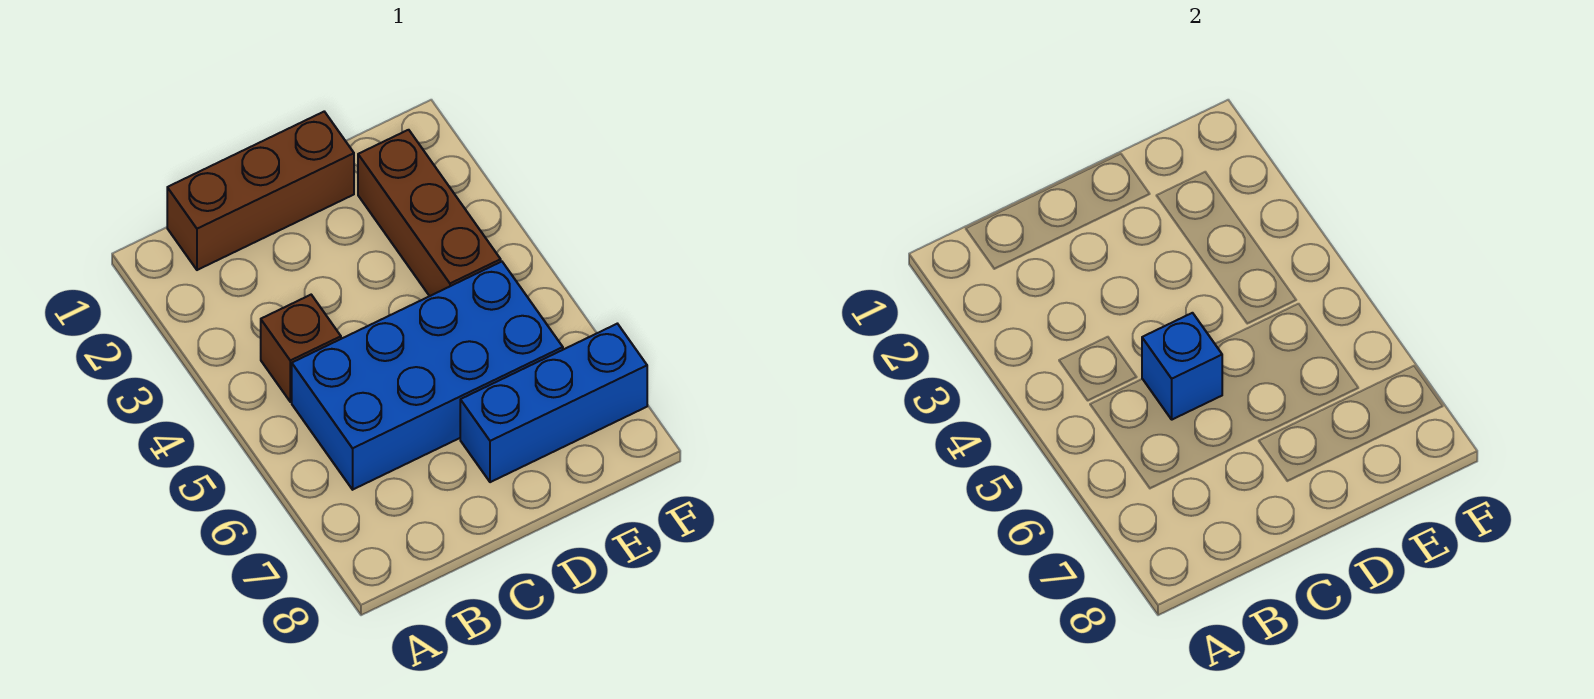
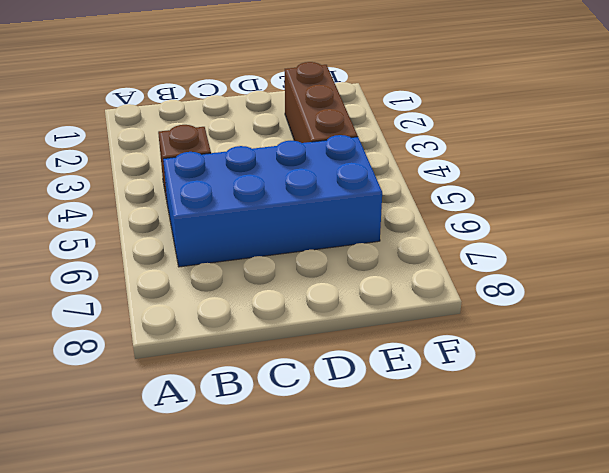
none -> brown 1x3 brick [167,112,354,270]
none -> blue 1x3 brick [460,324,647,482]

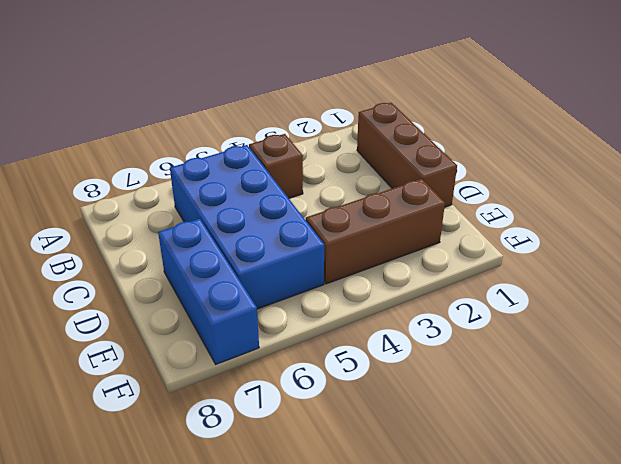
none -> blue 1x1 brick [1142,313,1222,420]

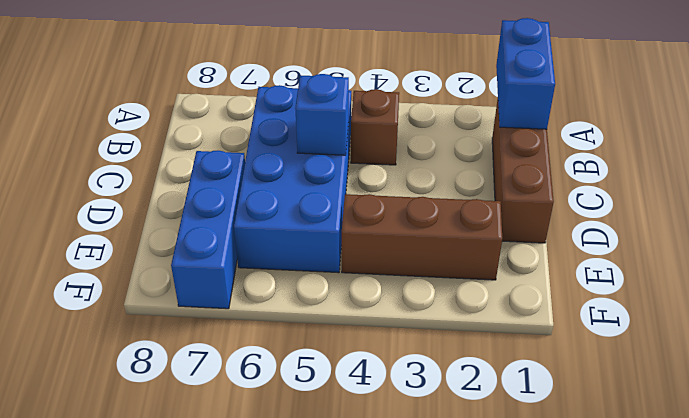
blue 1x2 brick [496,18,555,129] -> none

